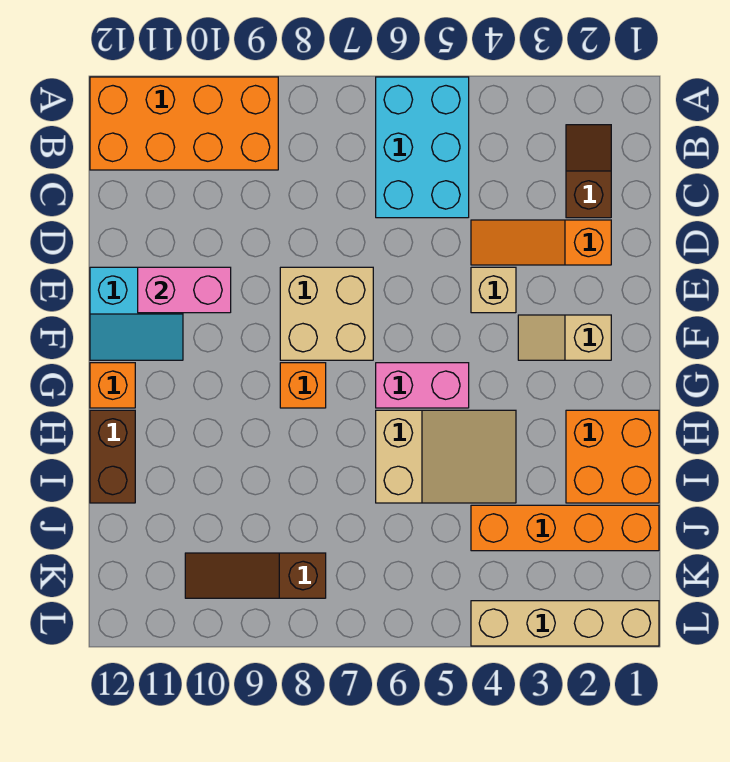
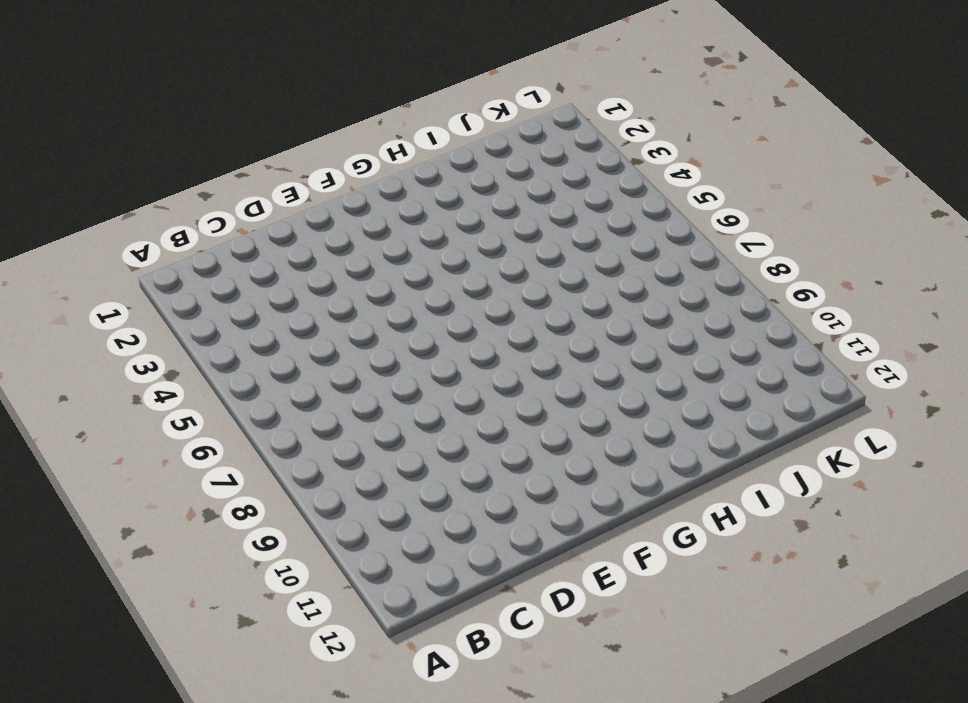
none -> cyan 2x3 brick [376,77,469,218]
none -> orange 2x4 brick [90,77,278,170]
none -> brown 1x2 slope [566,125,611,218]

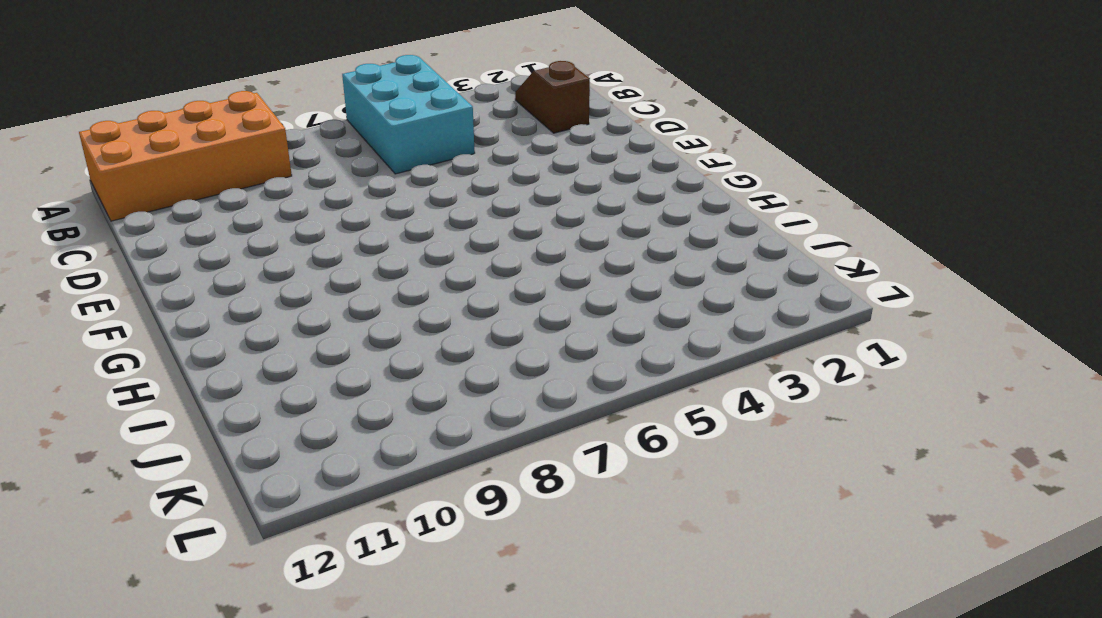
none -> orange 1x3 slope [471,220,611,265]
none -> tan 1x1 brick [471,267,516,313]
none -> tan 2x2 brick [280,267,373,360]

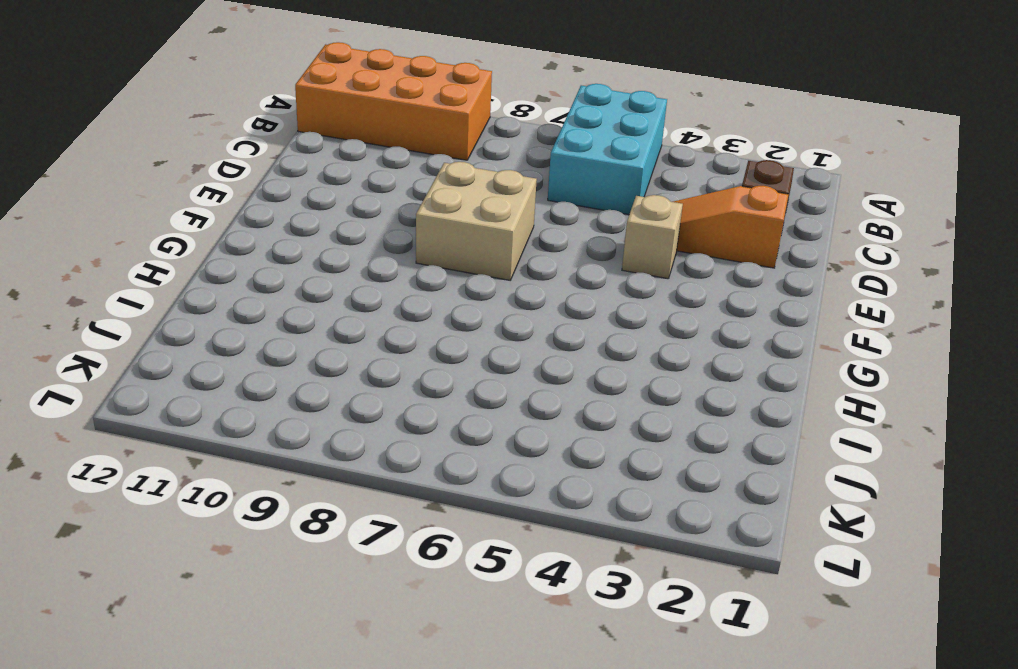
none -> cyan 2x2 slope [90,267,183,360]
none -> tan 1x2 slope [518,315,611,360]
none -> pink 1x2 brick [376,363,469,408]

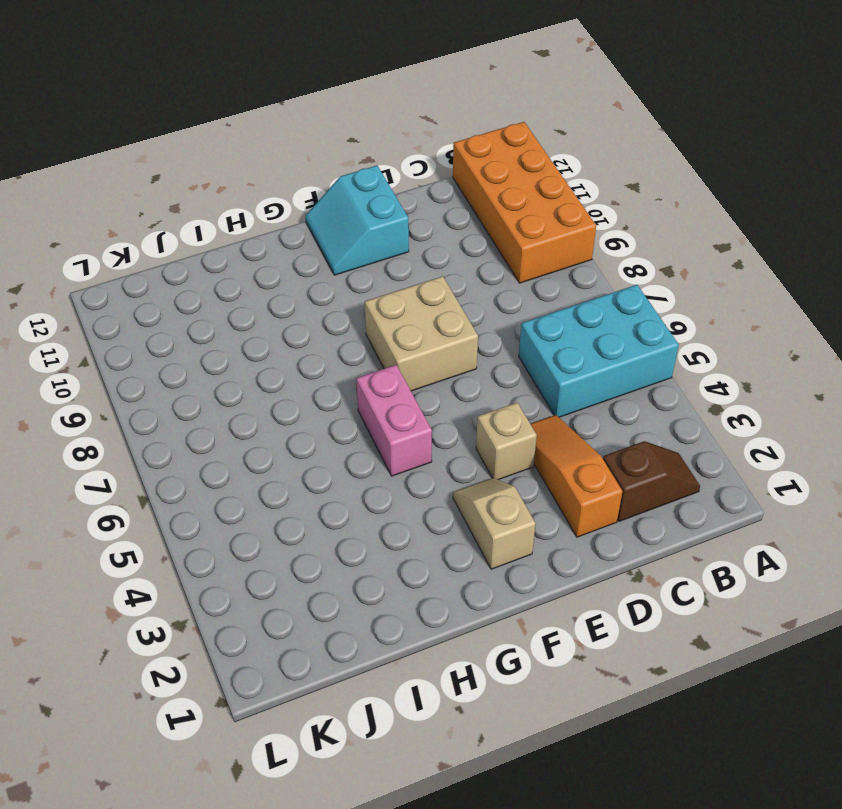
none -> orange 1x1 brick [280,363,326,408]
none -> orange 1x1 brick [90,363,135,408]
none -> orange 2x2 brick [566,410,659,503]

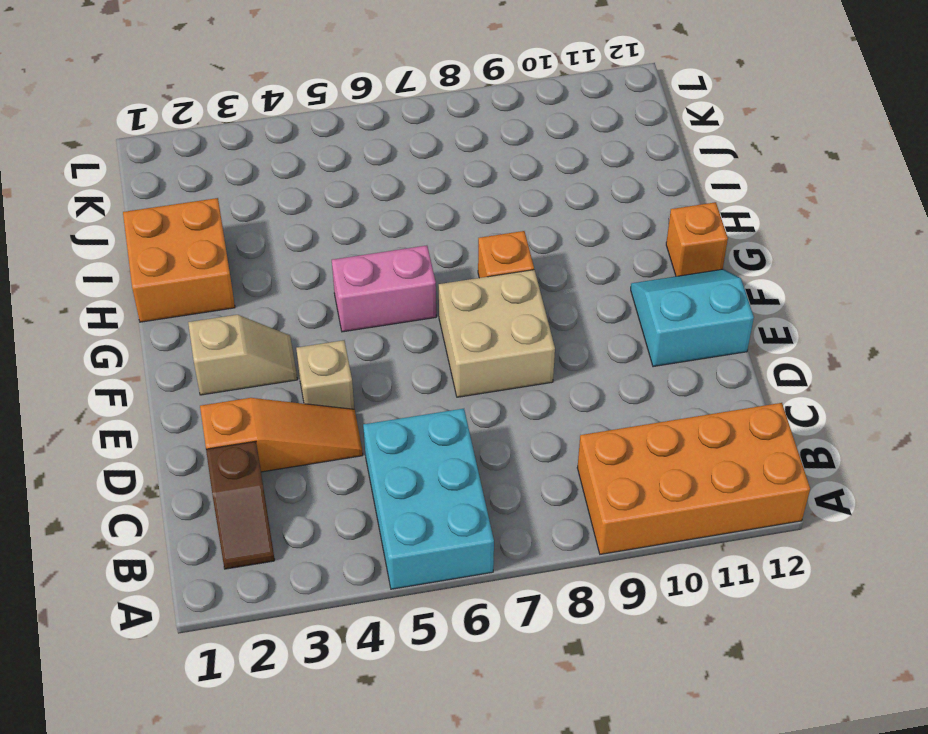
none -> tan 2x3 slope [376,410,516,503]
none -> brown 1x2 brick [90,410,135,503]
none -> orange 1x4 brick [471,505,659,551]

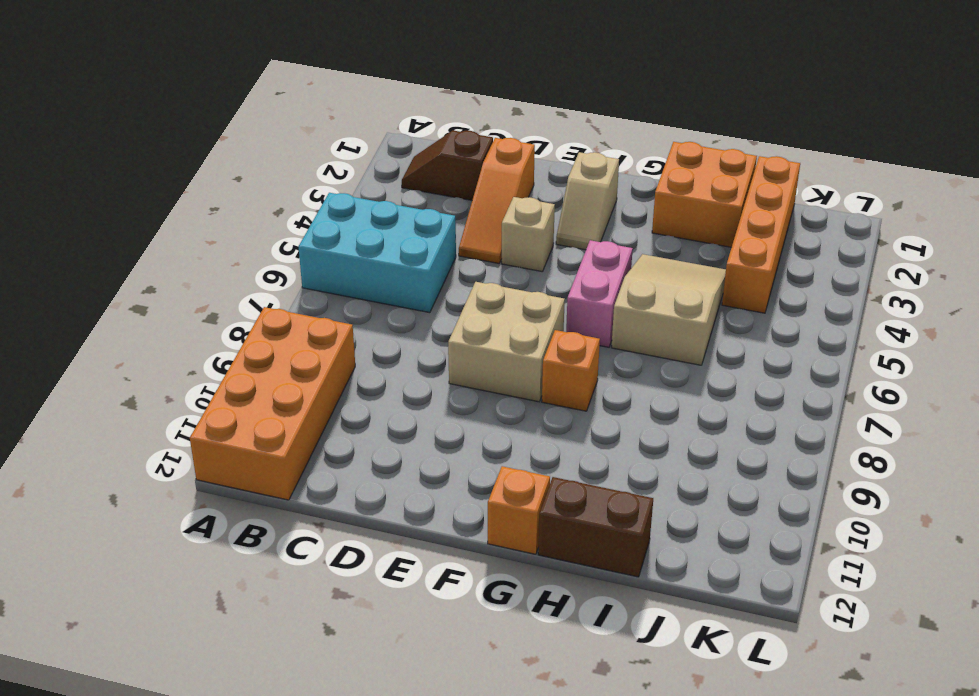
none -> cyan 2x2 slope [90,267,183,360]
none -> brown 1x3 slope [185,553,326,598]
none -> tan 1x4 brick [471,601,659,646]

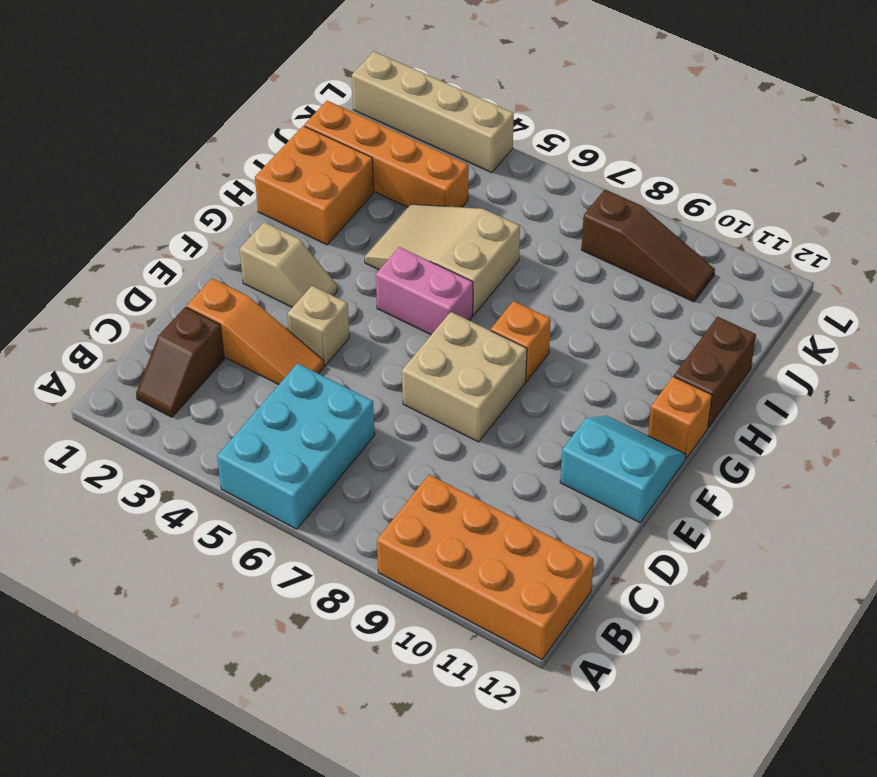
none -> pink 1x2 brick [138,267,231,313]

